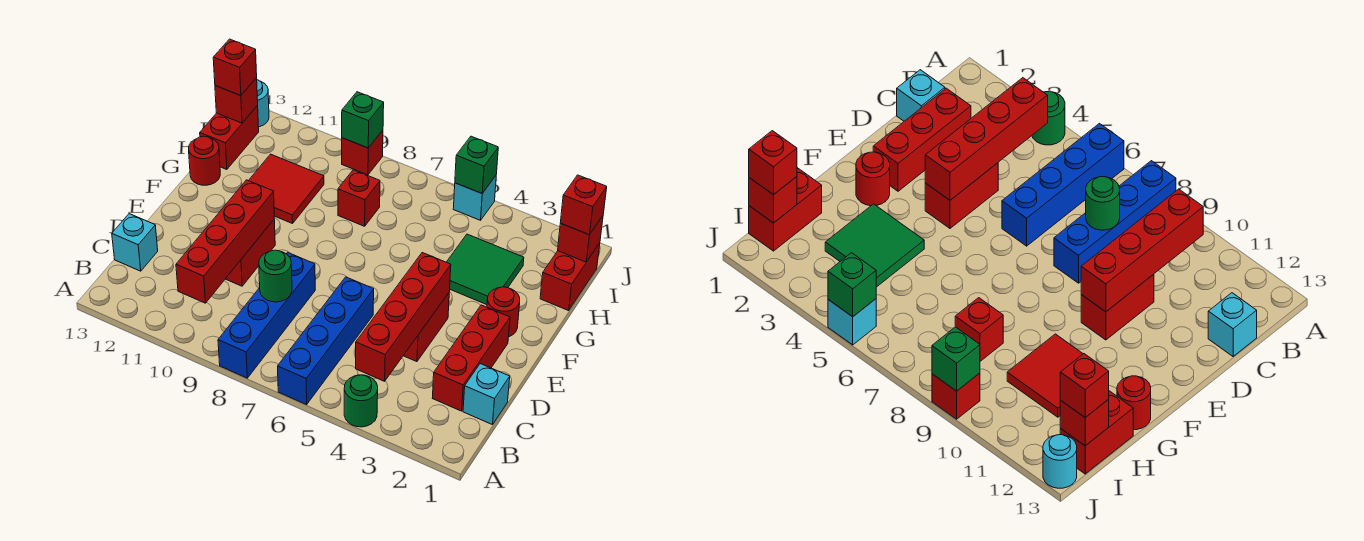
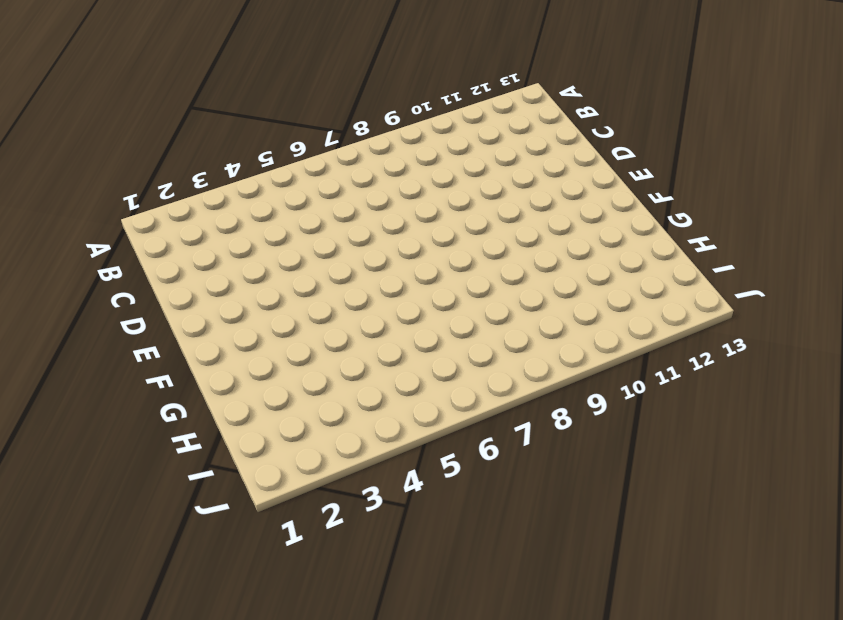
none -> green 1x1 round brick [344,375,378,427]
none -> blue 1x4 brick [278,277,374,405]
none -> blue 1x4 brick [218,252,315,378]

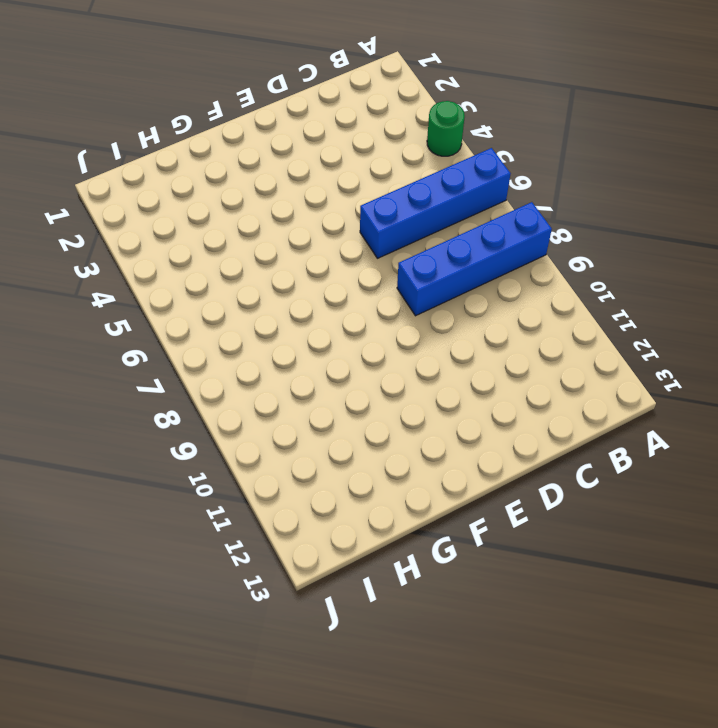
none -> cyan 1x1 brick [463,364,510,425]
none -> red 1x3 brick [433,305,510,411]
none -> cyan 1x1 brick [112,214,158,271]

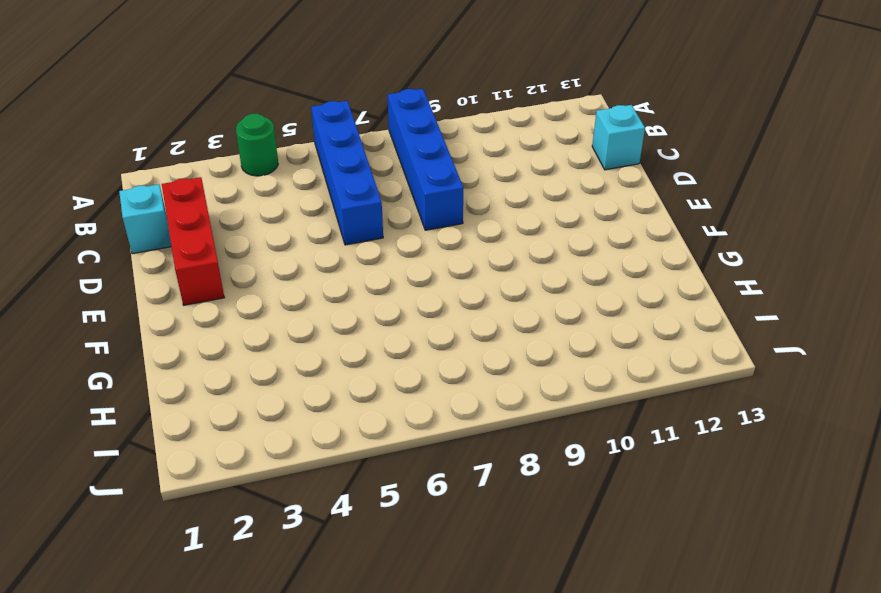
none -> red 1x2 brick [403,293,449,362]
none -> red 1x2 brick [226,220,275,286]
none -> red 1x1 round brick [487,287,520,337]

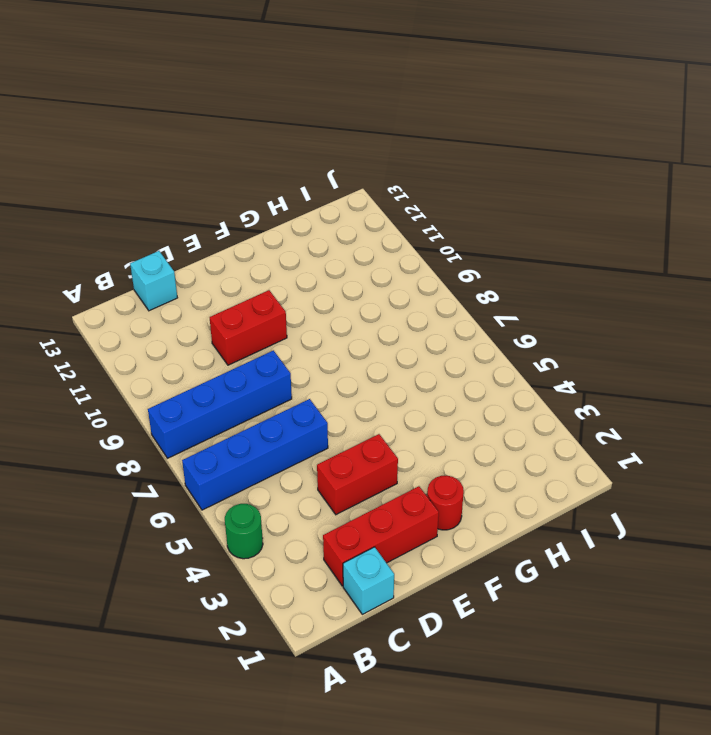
none -> green 2x2 tile [447,234,524,305]
none -> red 2x2 tile [248,154,324,224]
none -> red 1x1 round brick [189,136,220,185]

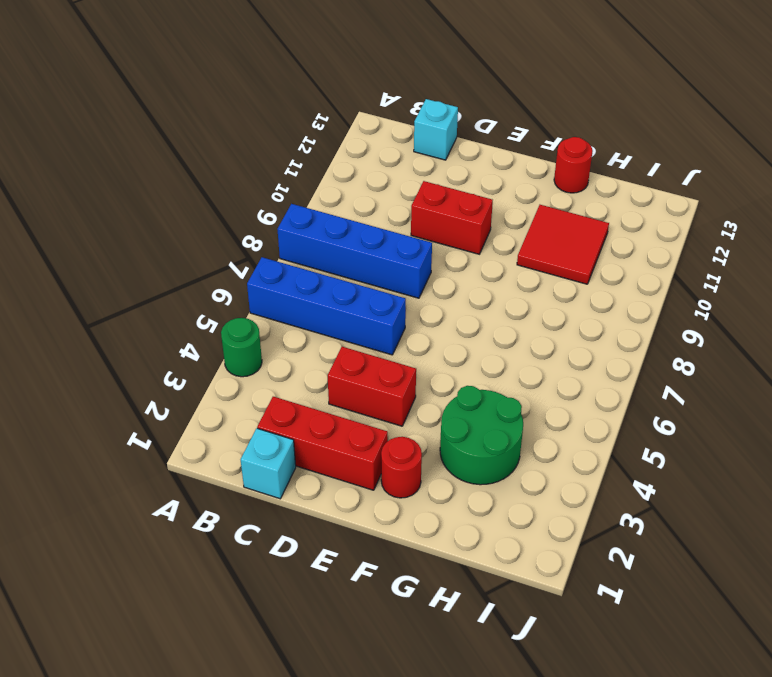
green 2x2 round brick [440,386,523,485] -> green 2x2 tile [447,234,524,305]
none -> red 1x2 brick [540,243,600,311]
none -> red 1x1 brick [338,170,380,226]
none -> red 1x2 brick [200,106,259,170]

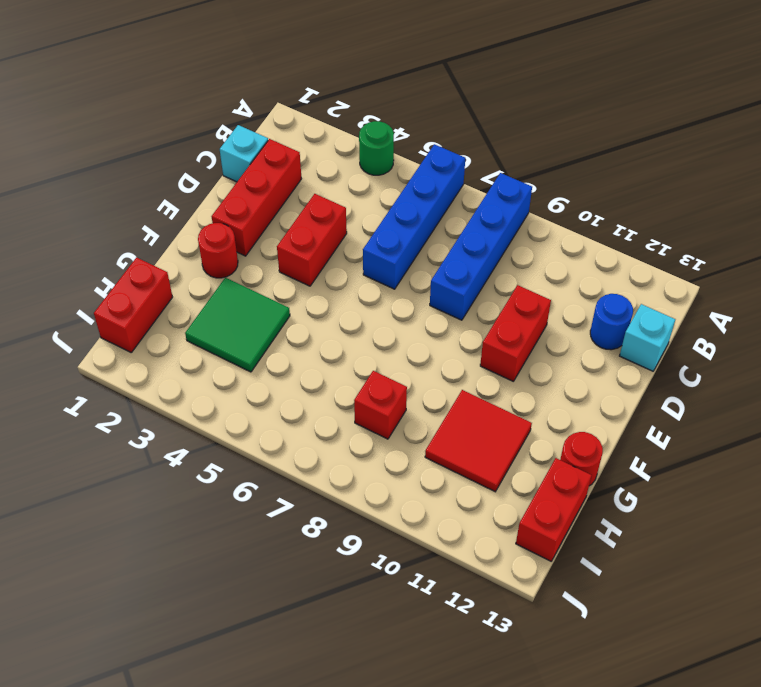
blue 1x1 round brick [590,294,633,350] -> none
none -> cyan 1x1 brick [453,176,496,220]
none -> red 1x1 brick [342,130,383,175]
none -> cyan 1x1 round brick [257,80,269,127]

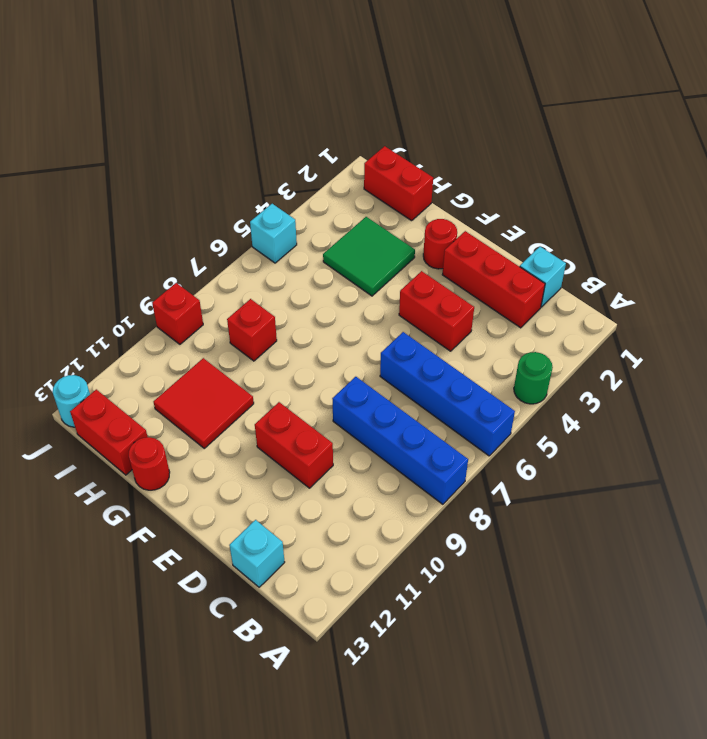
none -> red 1x4 brick [356,253,451,381]
none -> red 1x4 brick [176,180,274,303]
none -> green 1x1 round brick [259,250,292,302]

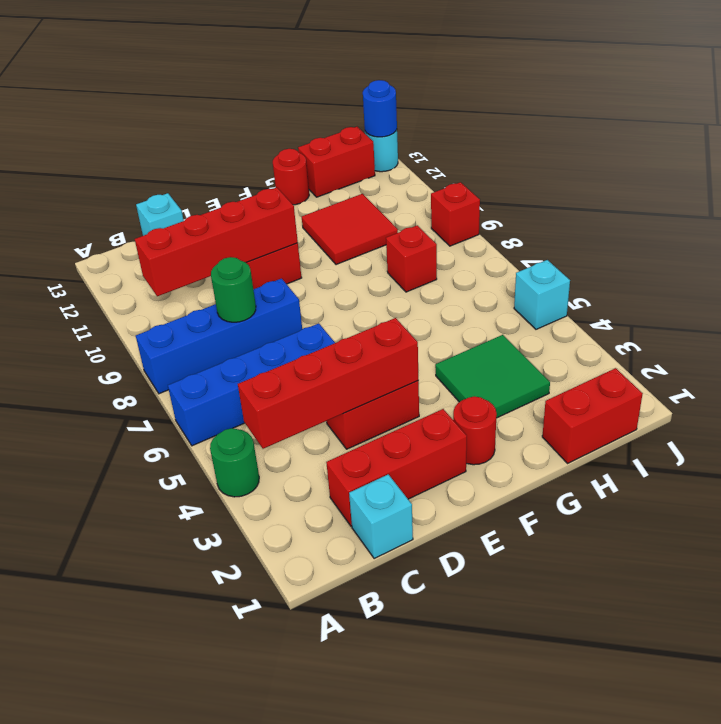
blue 1x1 round brick [363,80,397,137] -> none
none -> red 1x1 brick [558,216,603,262]
none -> red 1x1 brick [215,78,258,123]
none -> green 1x1 brick [455,136,498,193]

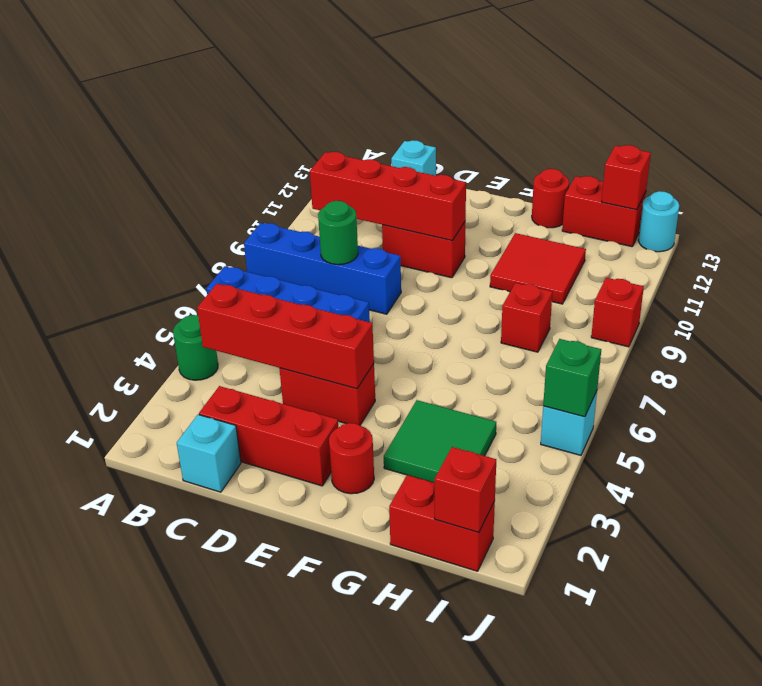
none -> green 1x1 brick [342,92,384,148]
none -> red 1x1 brick [560,175,607,235]
none -> red 1x1 brick [213,39,257,96]

